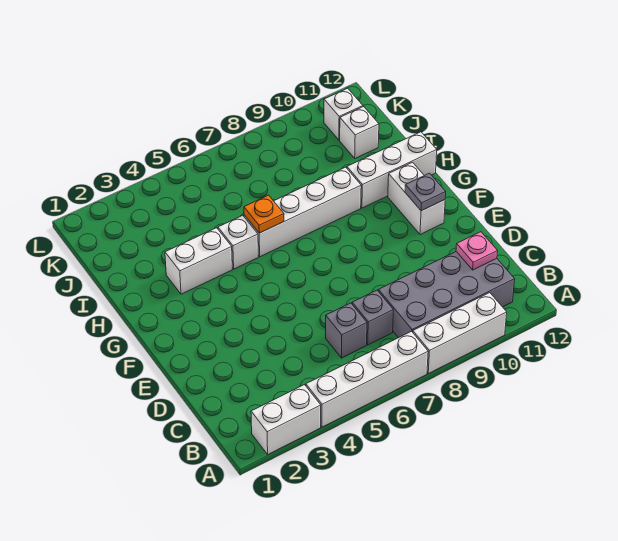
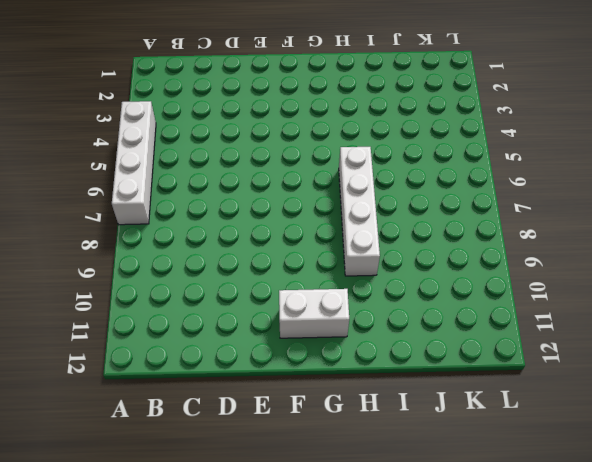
none -> white 1x2 brick [251,385,321,454]
none -> white 1x3 brick [413,293,507,374]
none -> grey 2x4 brick [378,252,515,338]

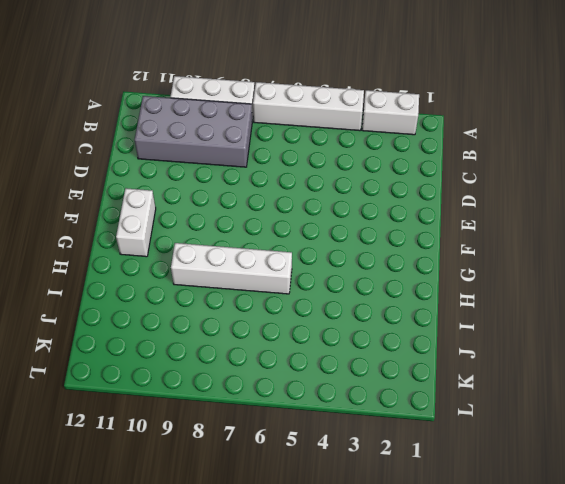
none -> grey 1x1 brick [326,303,367,358]
none -> grey 1x1 brick [352,290,393,345]
none -> white 1x2 brick [165,228,232,294]

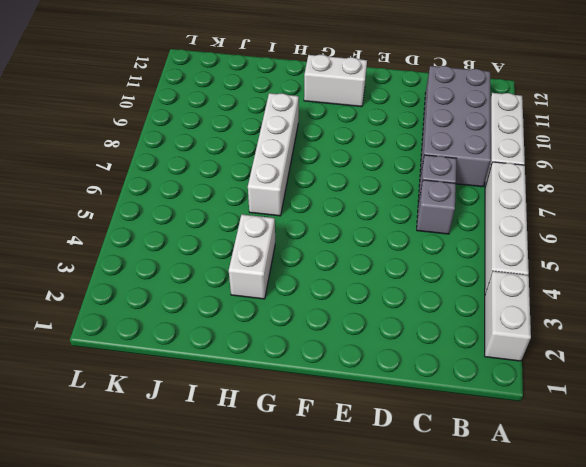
none -> white 1x1 brick [218,215,258,269]
none -> white 1x3 brick [347,132,437,208]
none -> white 1x1 brick [340,107,379,158]

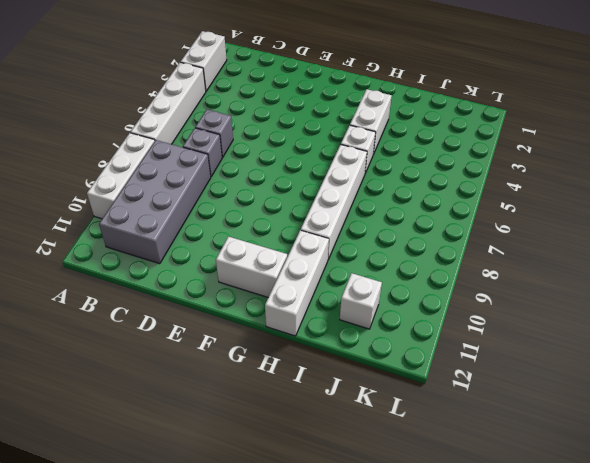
none -> white 1x1 brick [324,88,363,140]
none -> pink 1x1 plate [456,232,498,270]
none -> grey 1x1 plate [405,173,446,211]

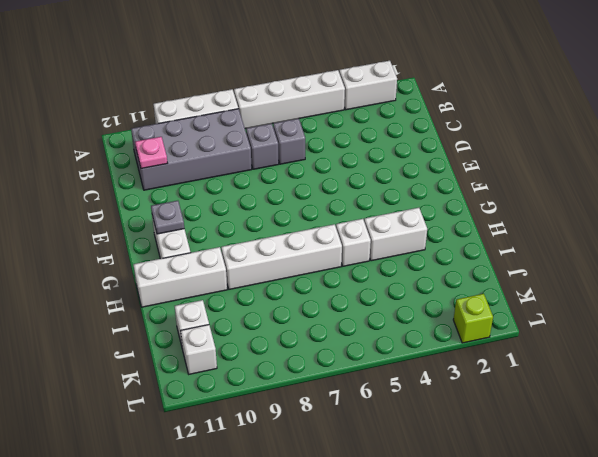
lime 1x1 brick [453,294,493,343] -> none
none -> orange 1x1 plate [244,195,284,233]

